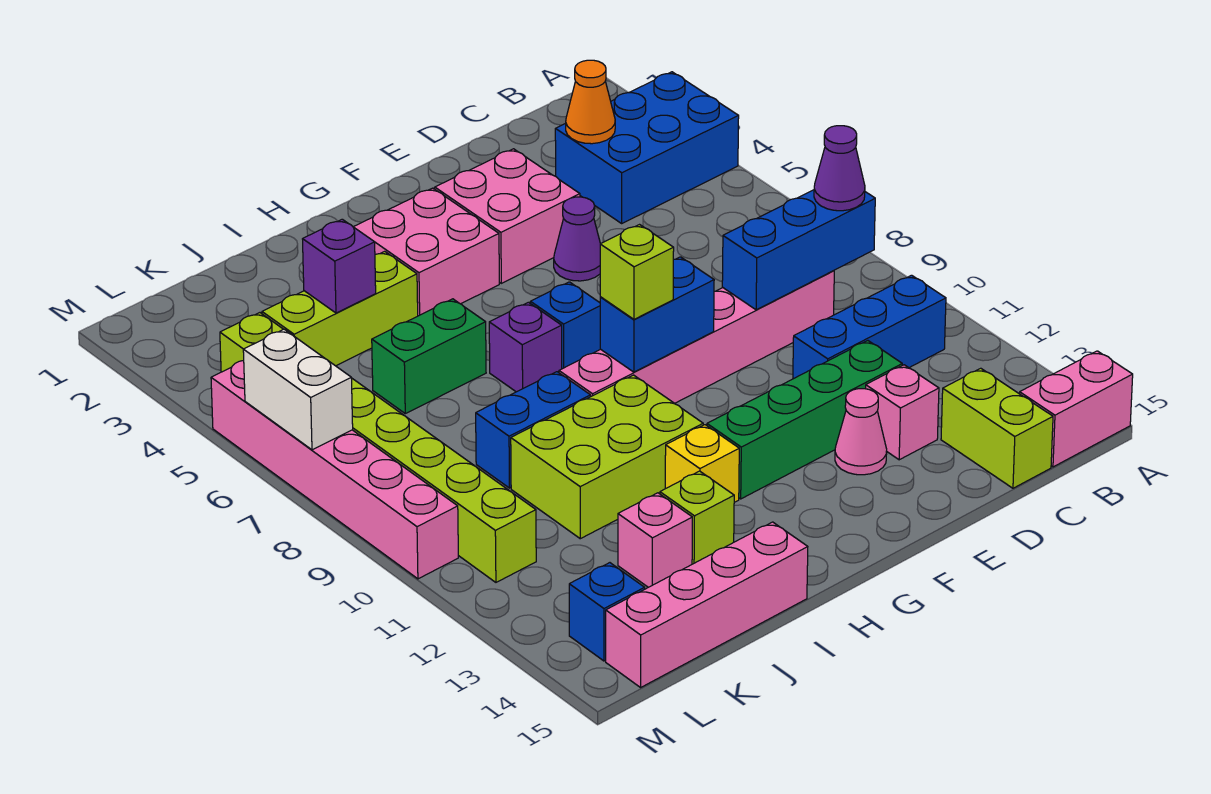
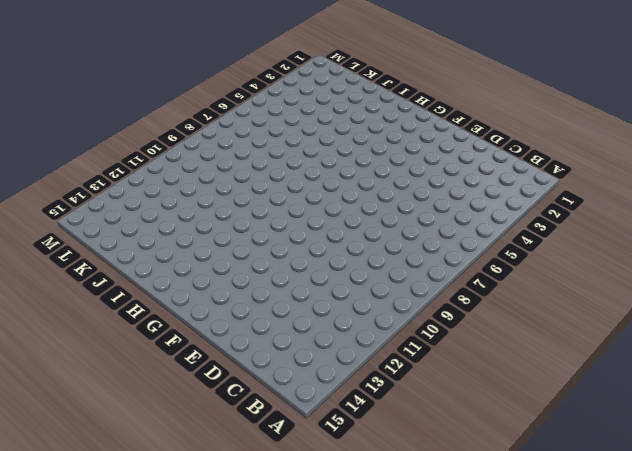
none -> blue 2x3 brick [555,72,739,223]
none -> pink 1x2 brick [1020,351,1133,467]
none -> blue 1x3 brick [793,275,946,379]
none -> pink 1x6 brick [559,271,834,403]

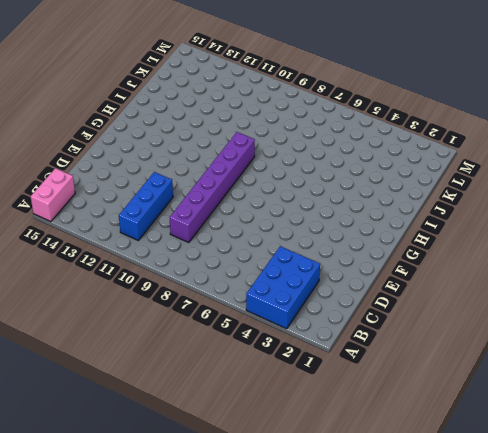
purple 1x6 brick [169,132,255,243] -> pink 1x6 brick [559,271,834,403]
none -> lime 1x2 brick [941,368,1053,488]
none -> green 1x4 brick [707,341,902,499]
none -> pink 1x1 brick [866,365,939,460]
none -> pink 2x2 brick [435,149,580,283]

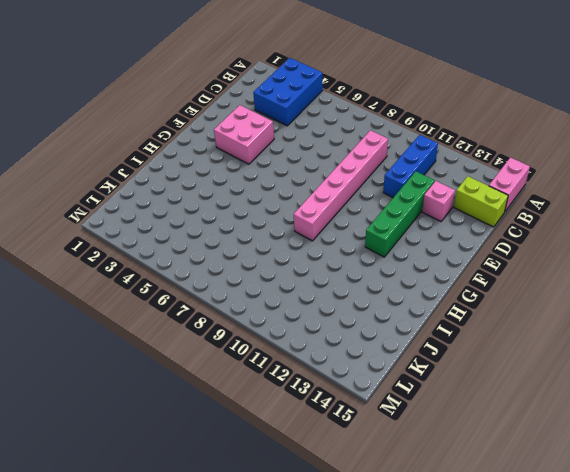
none -> purple 1x1 cone [554,197,600,281]
none -> pink 1x1 cone [835,389,887,475]
none -> pink 2x2 brick [354,188,499,316]
none -> blue 1x1 brick [530,282,600,369]

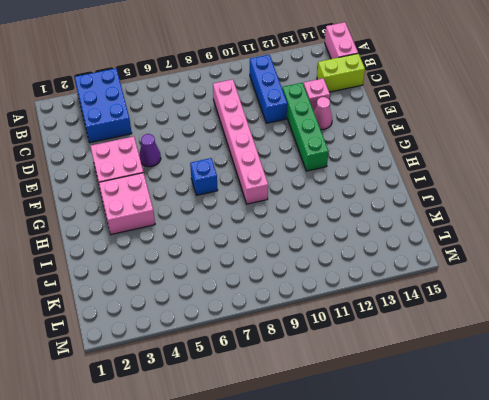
none -> purple 1x1 brick [489,302,562,392]
none -> lime 2x3 brick [511,375,703,539]
none -> yellow 1x1 brick [665,425,739,502]
none -> lime 1x3 brick [262,251,418,366]

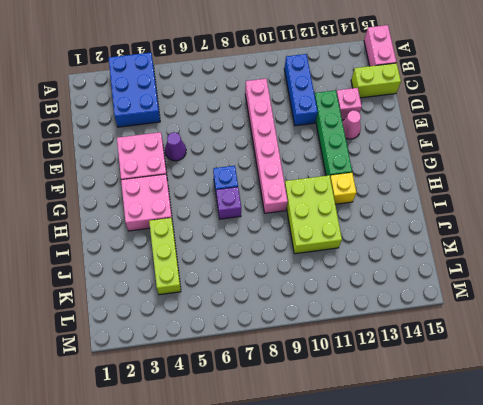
none -> green 1x2 brick [372,299,486,414]
none -> blue 1x2 brick [476,372,591,488]
none -> lime 1x1 brick [660,471,734,564]
none -> pink 1x4 brick [606,522,808,687]

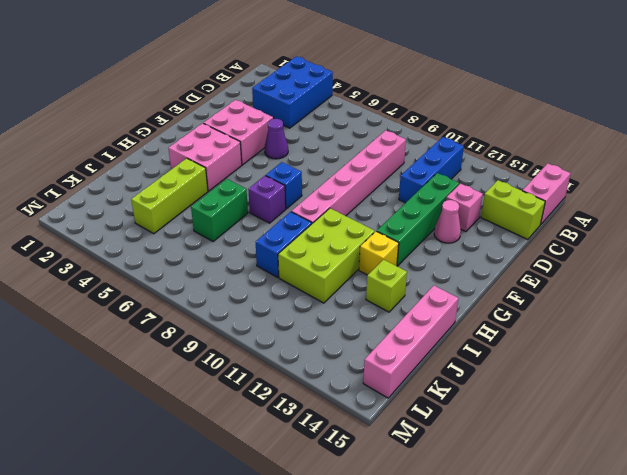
none -> pink 1x1 brick [618,493,692,587]
none -> lime 1x8 brick [220,313,536,582]
none -> blue 1x1 brick [569,563,645,661]
none -> pink 1x6 brick [211,360,458,579]

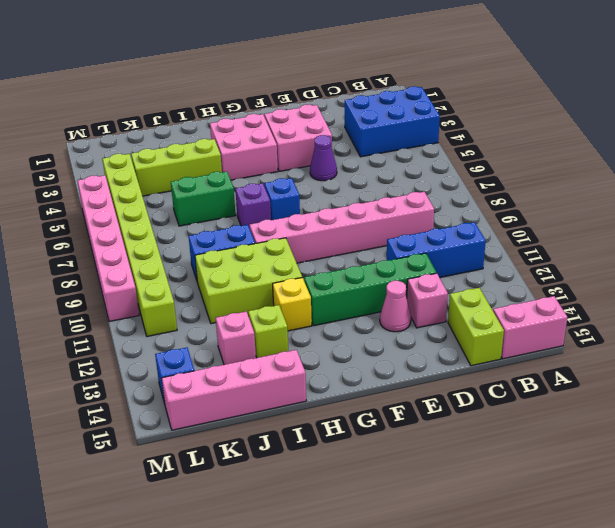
none -> blue 1x3 brick [722,190,875,310]
none -> orange 1x1 cone [566,60,615,144]
none -> blue 1x2 brick [600,257,714,372]
none -> purple 1x1 brick [303,219,376,313]

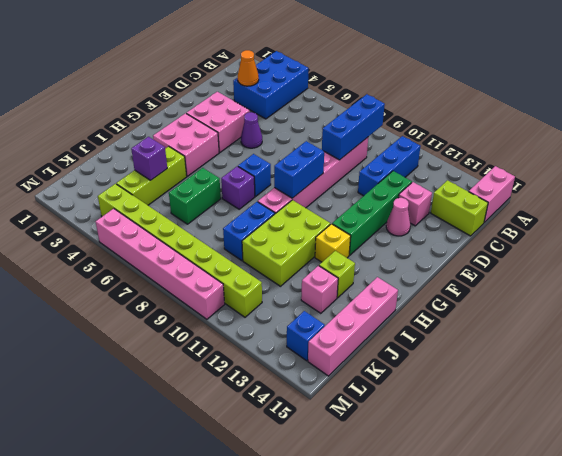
none -> white 1x2 brick [243,329,353,450]
none -> purple 1x1 cone [814,126,865,211]
none -> lime 1x1 brick [600,225,674,319]

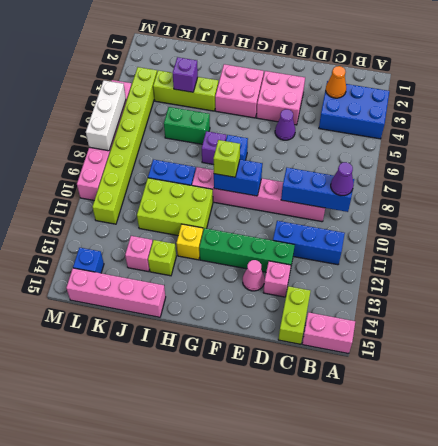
white 1x3 brick [86,80,126,151] -> white 1x2 brick [243,329,353,450]

